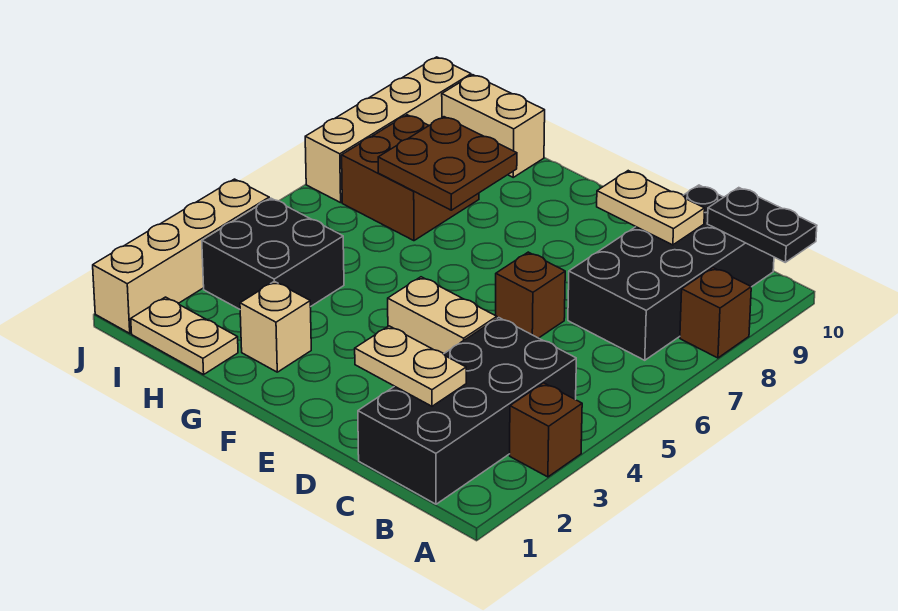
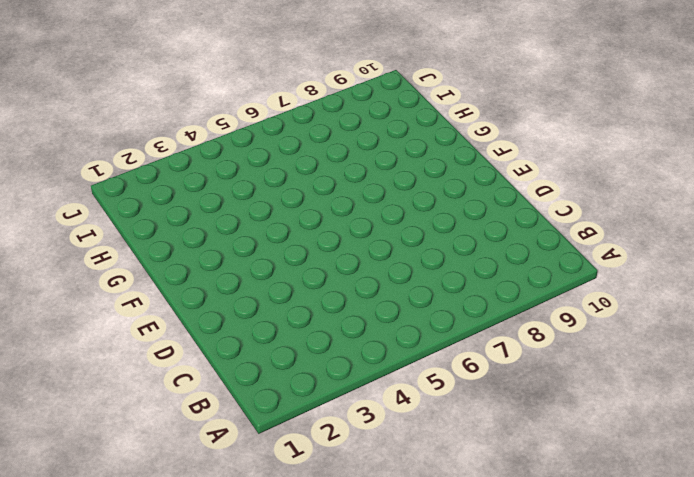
none -> brown 1x1 brick [510,383,582,477]
none -> brown 1x1 brick [680,268,751,358]
none -> black 2x4 brick [358,318,576,504]

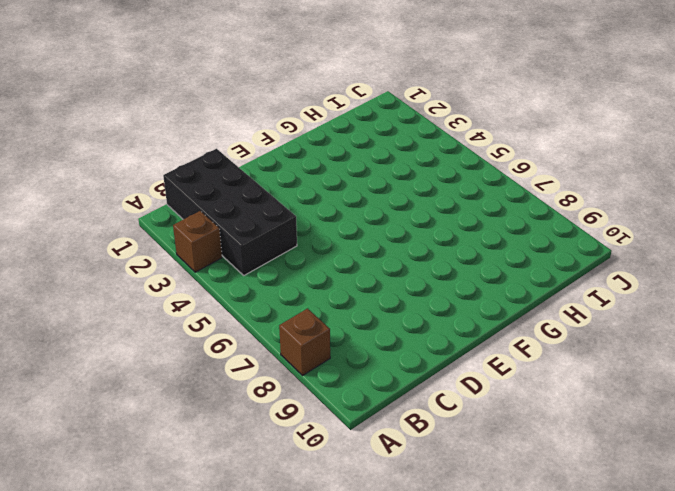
none -> black 2x4 brick [568,185,774,360]
none -> tan 1x2 brick [388,277,497,354]
none -> brown 1x1 brick [496,252,565,338]

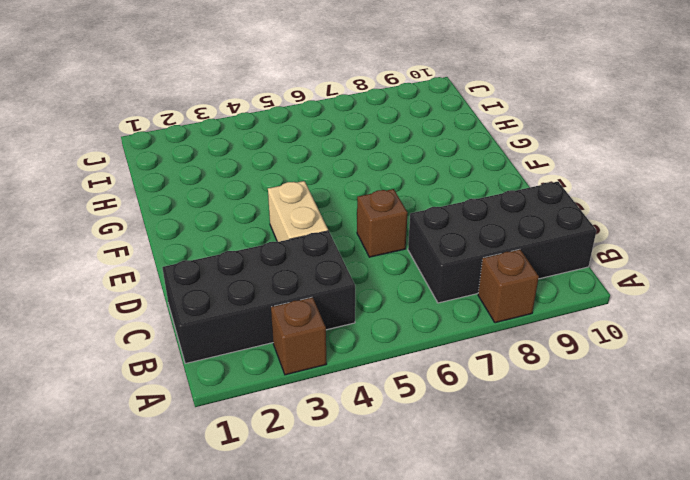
none -> tan 1x1 brick [240,281,311,372]
none -> tan 1x2 plate [131,297,238,375]
none -> black 2x2 brick [202,198,344,309]

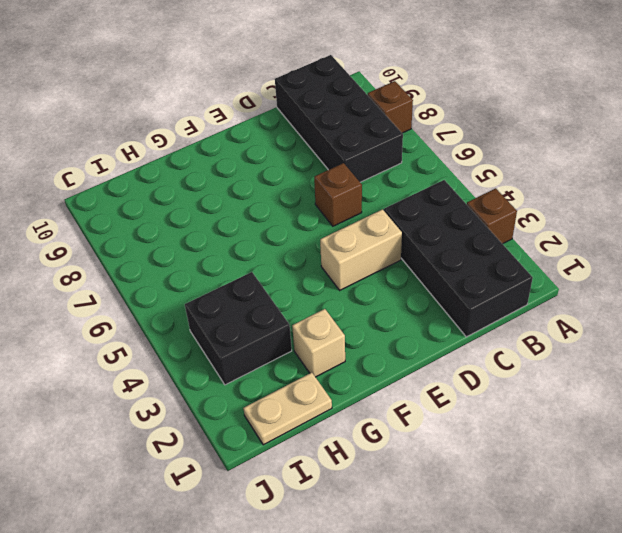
none -> brown 2x2 brick [342,115,479,241]
none -> tan 1x2 brick [442,75,545,177]
none -> tan 1x4 brick [93,179,269,333]

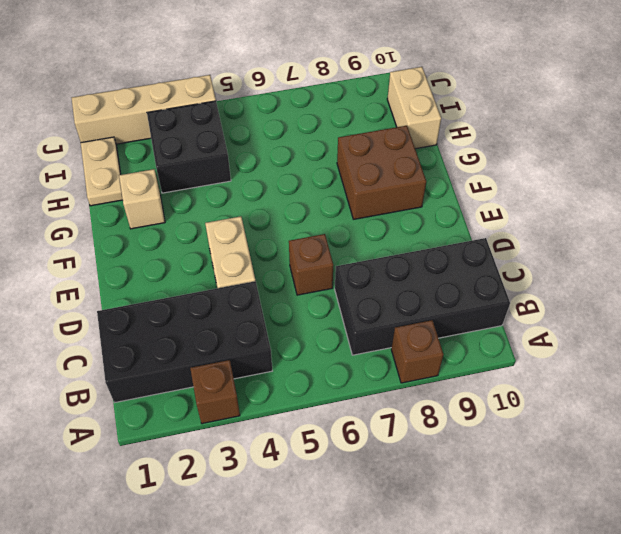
brown 2x2 brick [337,126,426,219] -> brown 2x2 brick moved to [342,115,479,241]
none -> tan 1x4 brick [305,57,471,203]
none -> black 1x2 plate [707,188,817,262]
none -> tan 1x2 plate [355,326,466,406]

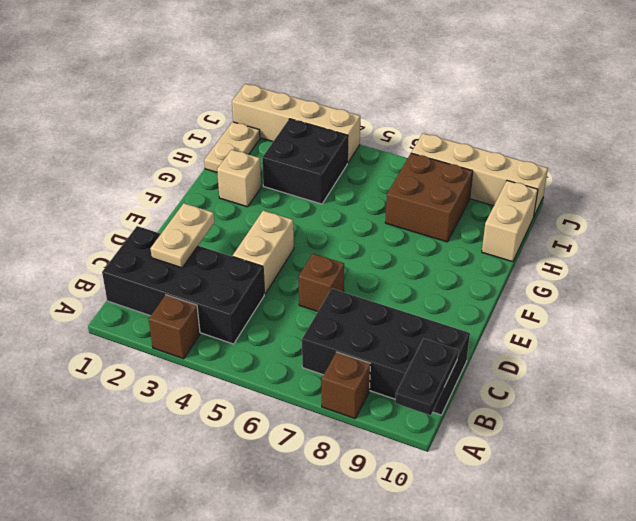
none -> tan 1x2 plate [597,171,705,245]
none -> brown 2x2 plate [378,117,517,210]

